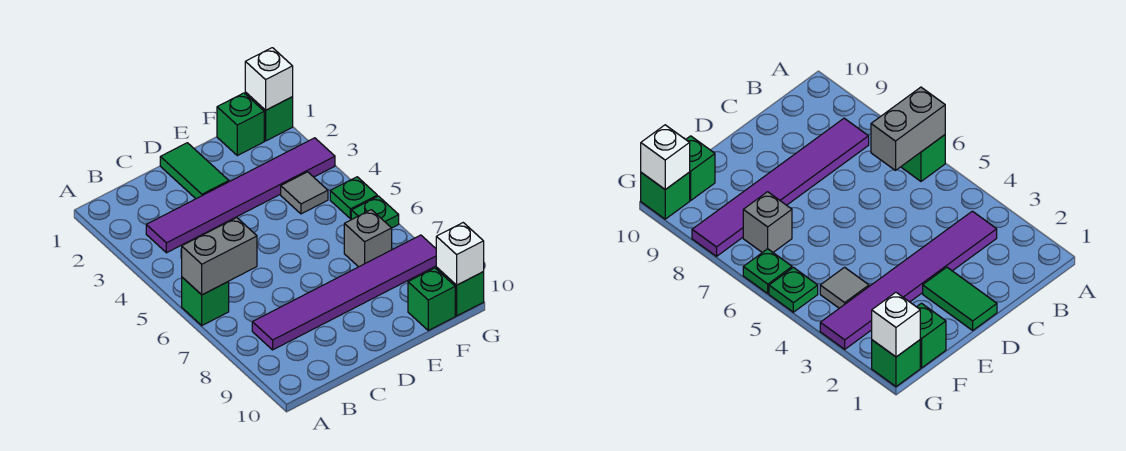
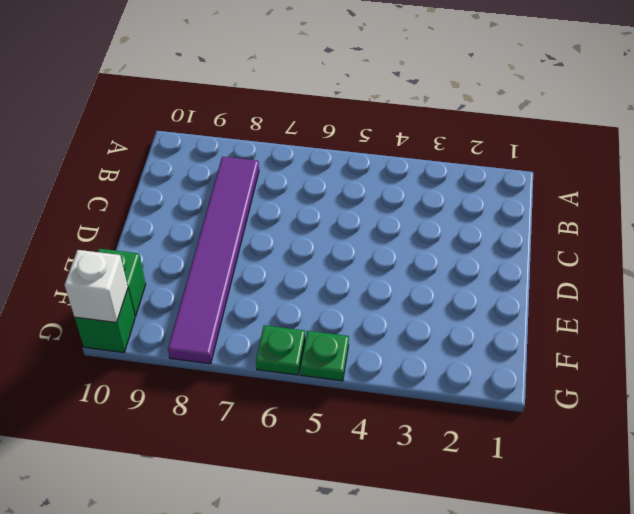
none -> green 1x1 brick [182,277,229,325]
none -> purple 1x6 tile [146,138,335,253]
none -> green 1x2 tile [160,143,229,199]

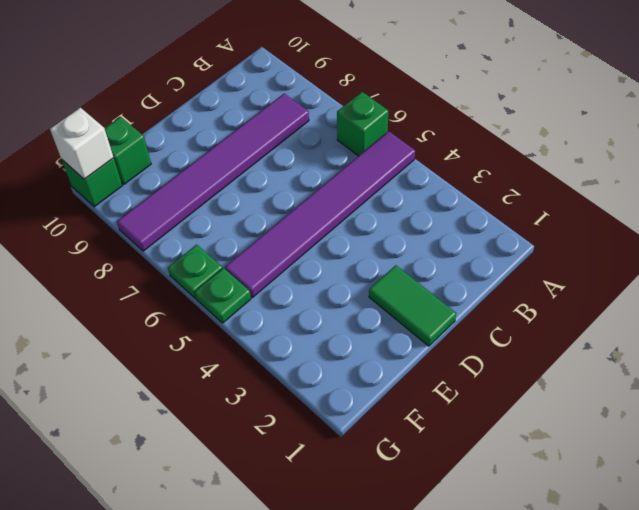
purple 1x6 tile [225,131,415,297] -> purple 1x6 tile moved to [146,138,335,253]
none -> green 1x1 brick [217,93,264,156]
none -> grey 1x1 tile [281,172,328,214]
none -> grey 1x1 brick [344,210,392,267]

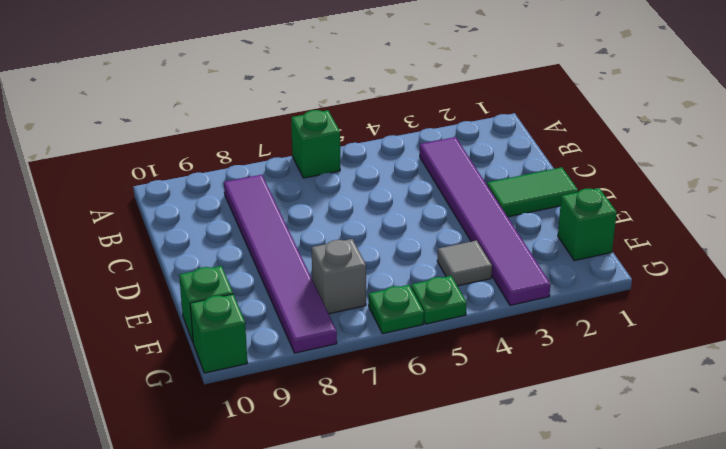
none -> green 1x1 brick [245,92,293,141]
none -> grey 1x2 brick [182,218,257,295]
none -> white 1x1 brick [245,48,293,110]

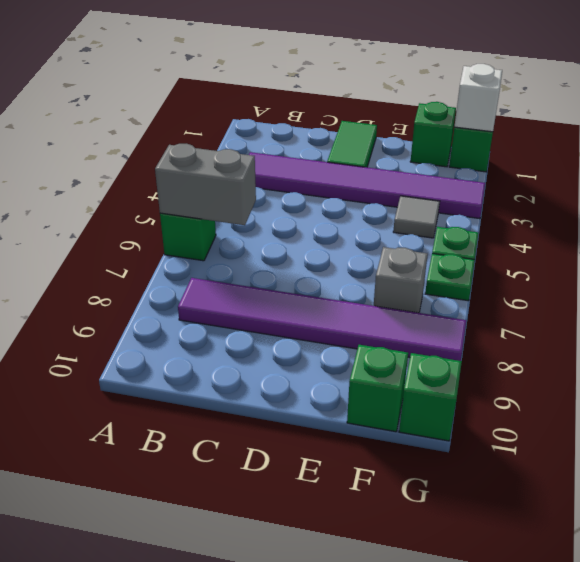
none -> white 1x1 brick [436,223,484,285]

